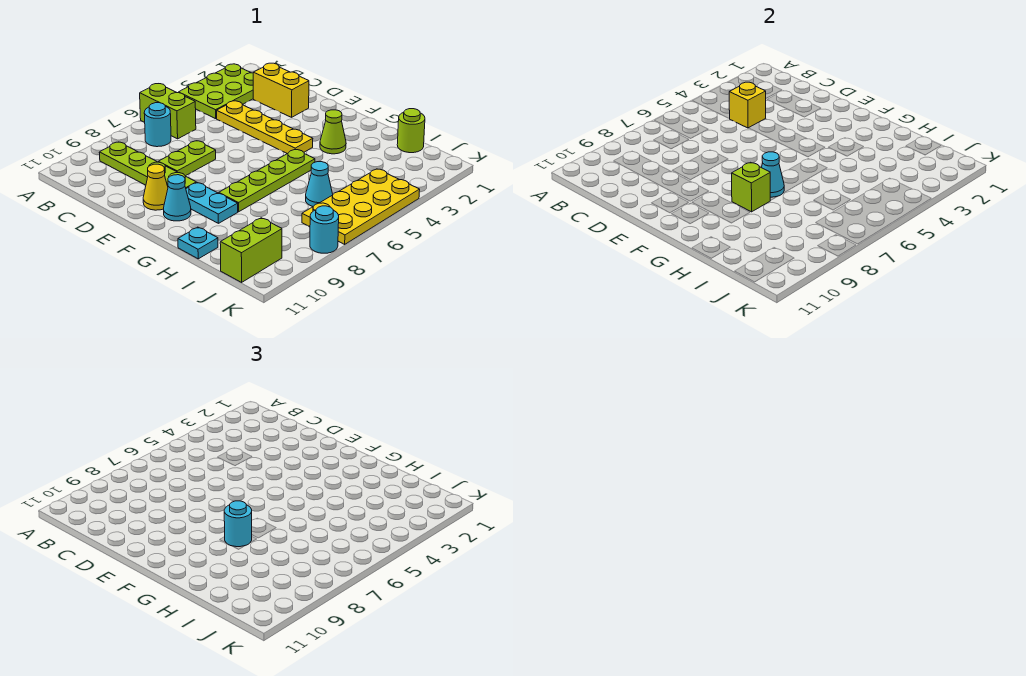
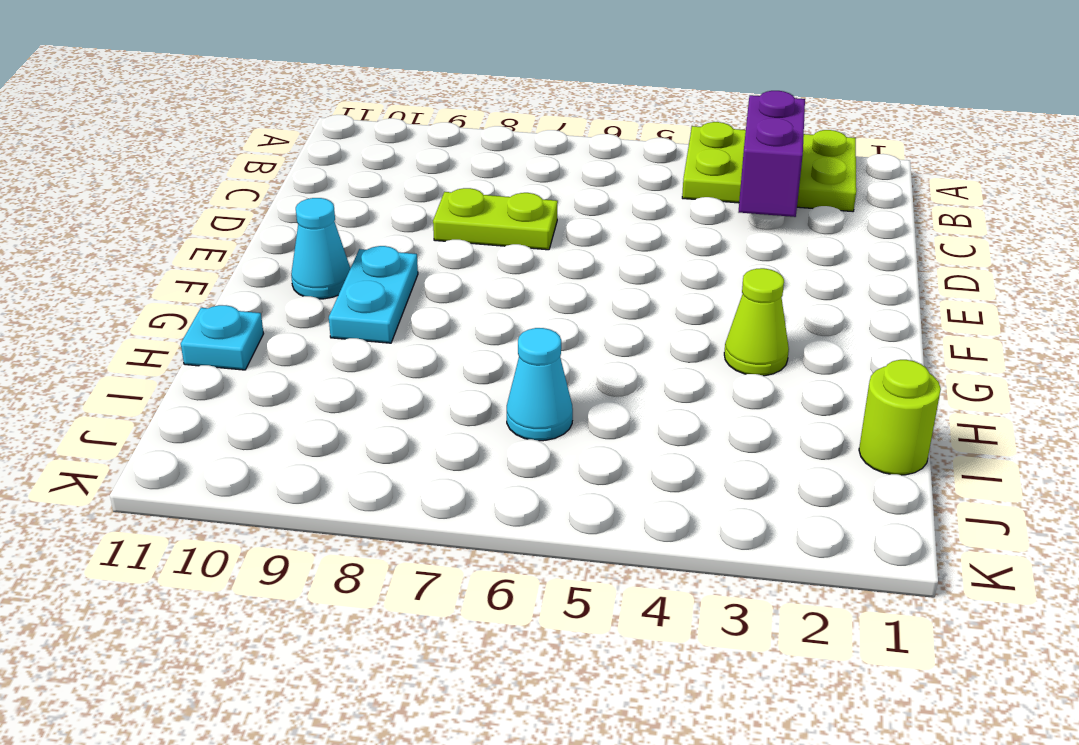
purple 1x2 brick [739,91,805,217] -> none
none -> lime 1x2 brick [140,84,196,139]
none -> cyan 1x1 round brick [144,103,171,147]
none -> lime 1x4 plate [99,142,196,188]

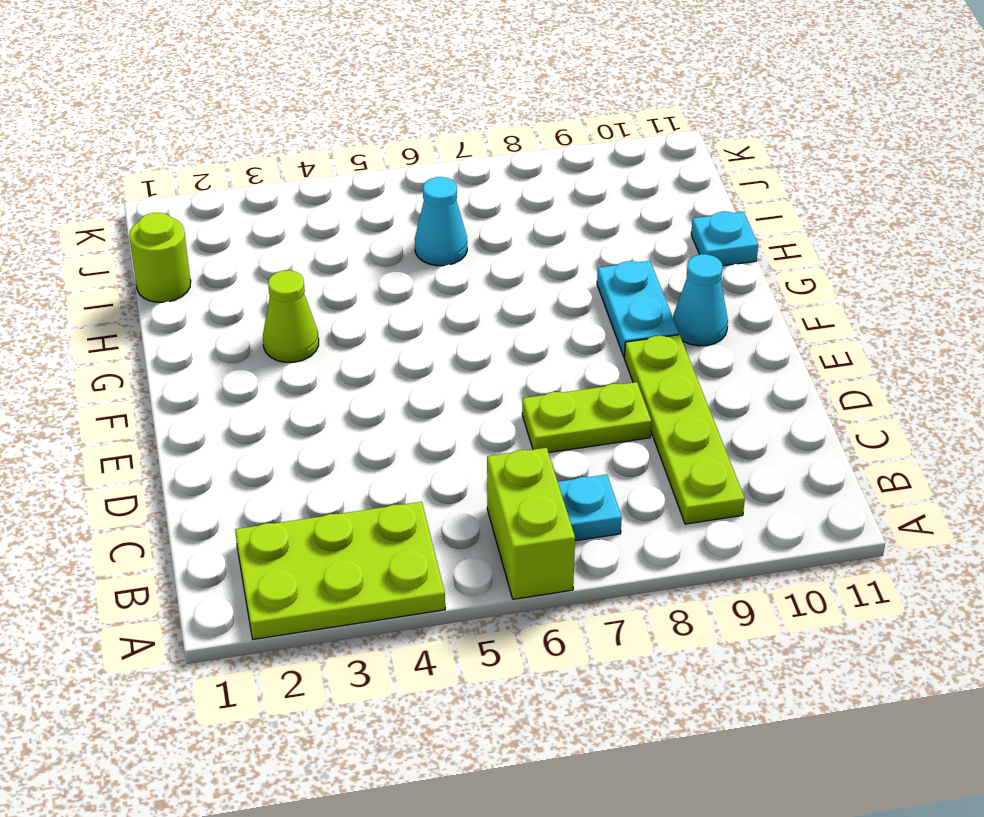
cyan 1x1 plate [558,475,622,541] -> cyan 1x1 round brick [144,103,171,147]
none -> yellow 1x2 brick [253,63,309,117]
none -> yellow 1x4 plate [217,101,313,154]
none -> yellow 1x1 cone [143,164,168,210]

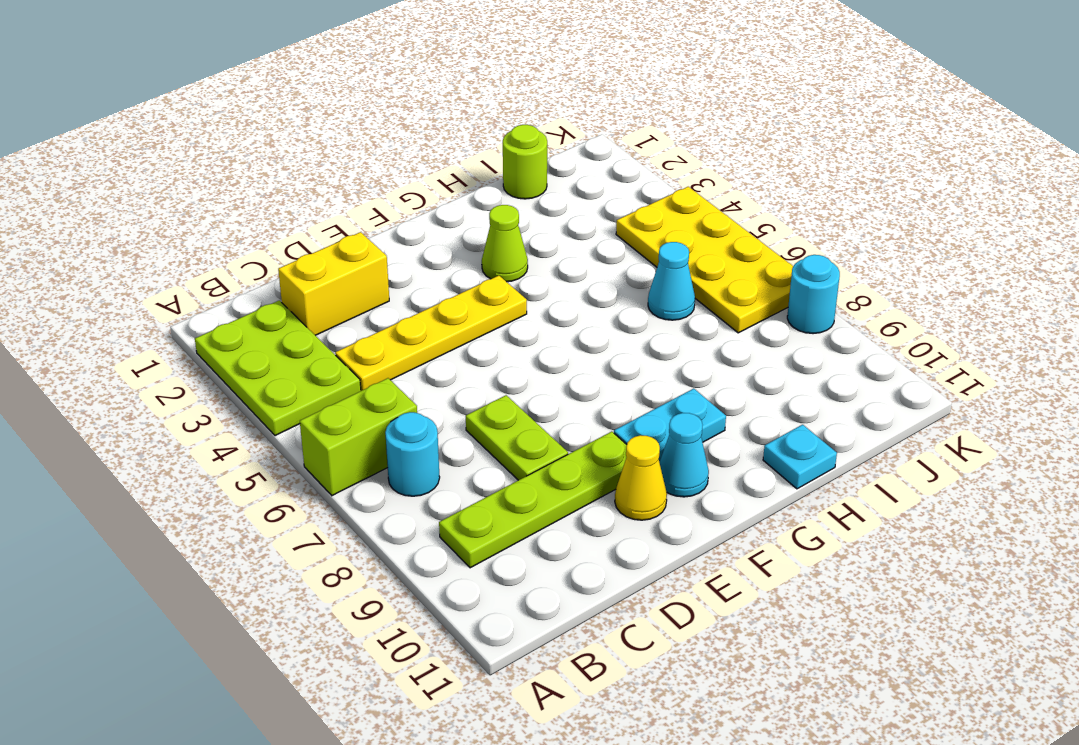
none -> lime 1x4 plate [219,150,315,212]
none -> lime 1x2 brick [220,218,282,282]
none -> yellow 1x1 brick [729,82,766,128]

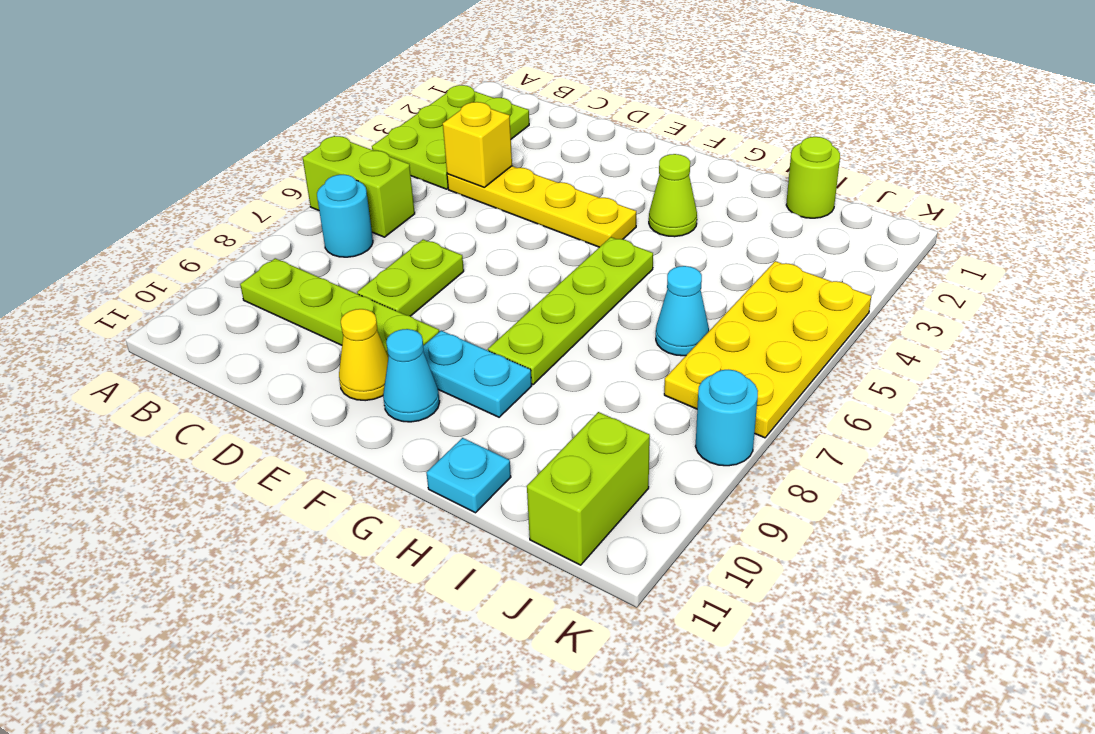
none -> yellow 1x2 brick [253,63,309,117]
none -> cyan 1x1 cone [761,152,784,197]
none -> lime 1x1 brick [732,162,771,212]

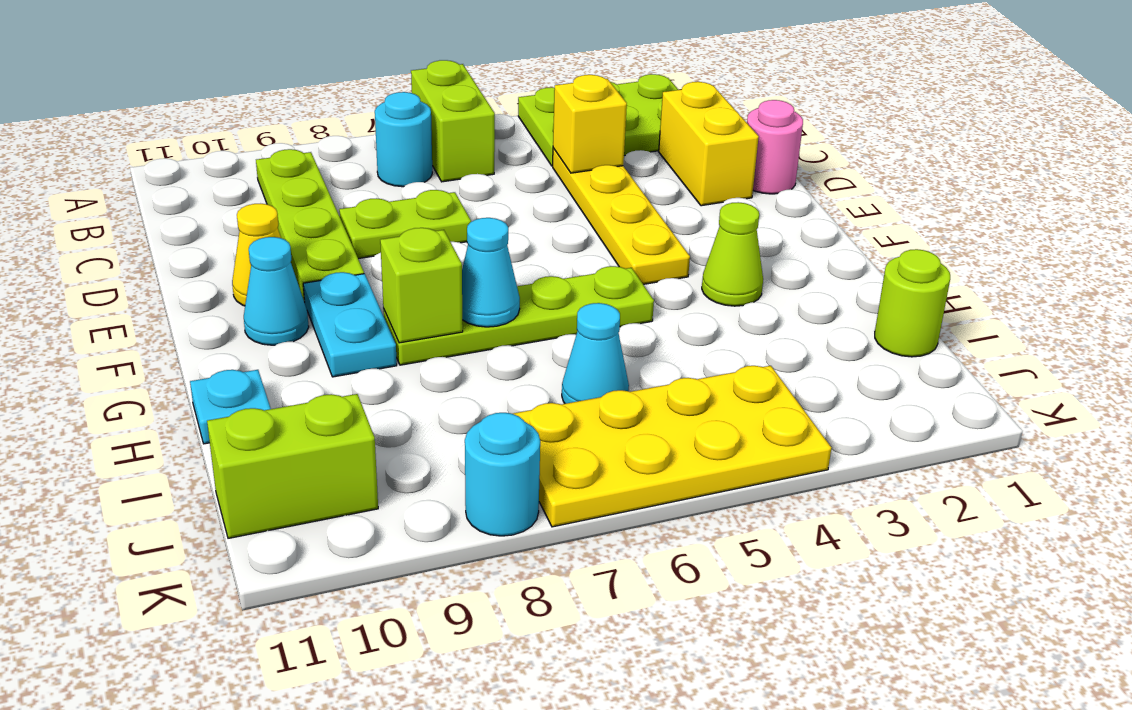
pink 1x1 round brick [747,100,803,194] -> none
none -> cyan 1x1 round brick [224,501,252,547]

